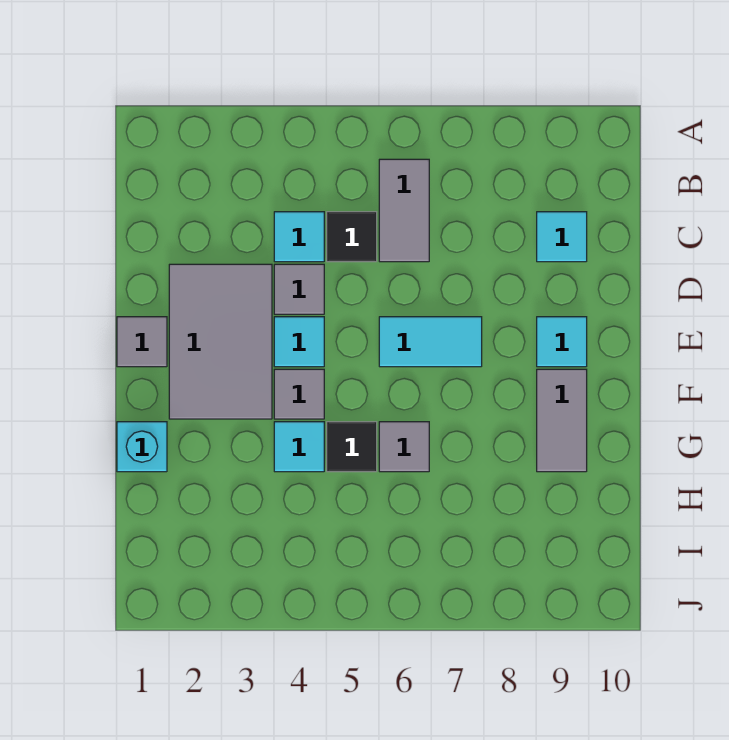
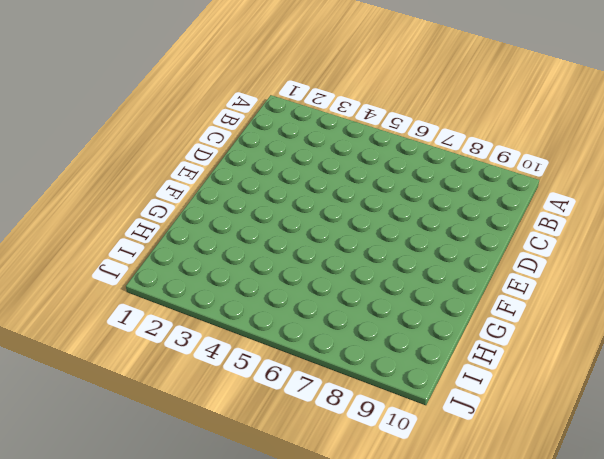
none -> grey 1x2 tile [379,159,429,262]
none -> cyan 1x1 tile [274,212,324,262]
none -> black 1x1 tile [327,212,377,262]

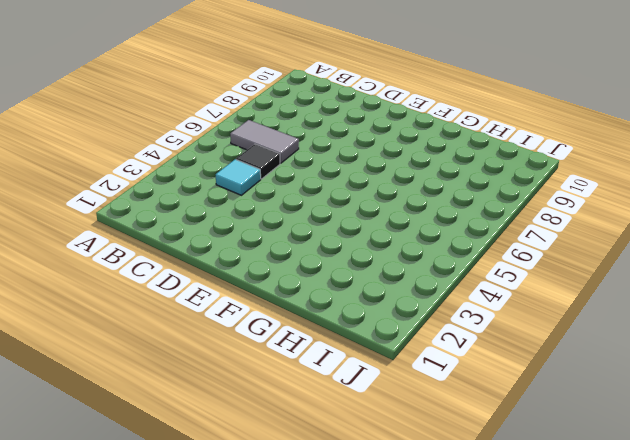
none -> cyan 1x1 tile [537,212,587,262]
none -> grey 2x3 tile [169,264,272,419]
none -> grey 1x1 tile [274,264,324,314]

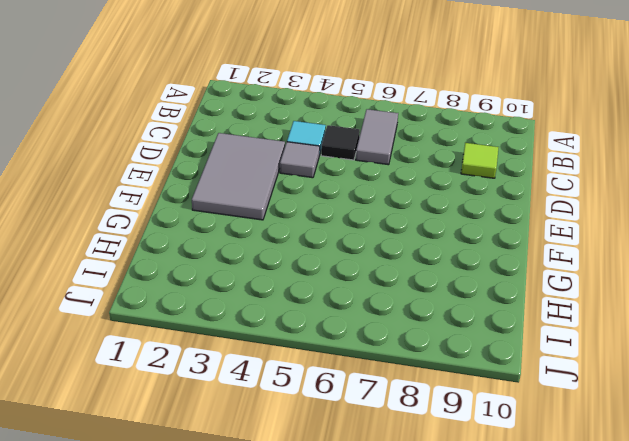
lime 1x1 tile [461,143,499,178] -> cyan 1x1 tile [537,212,587,262]
none -> grey 1x1 tile [117,317,167,367]
none -> cyan 1x1 tile [274,317,324,367]
none -> cyan 1x2 tile [379,317,482,367]

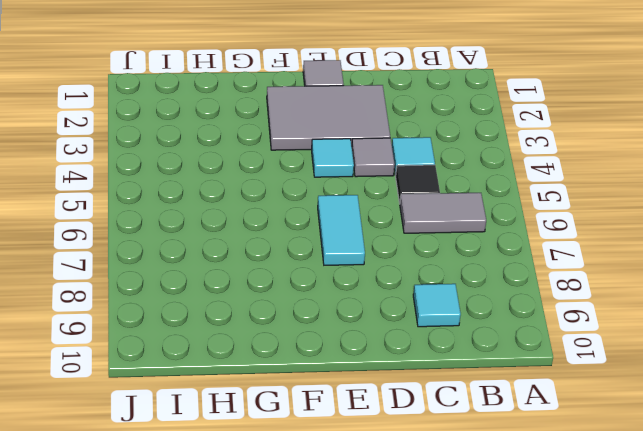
none -> cyan 1x1 tile [537,317,587,367]
none -> grey 1x1 tile [274,369,324,419]
none -> grey 1x2 tile [537,369,587,472]

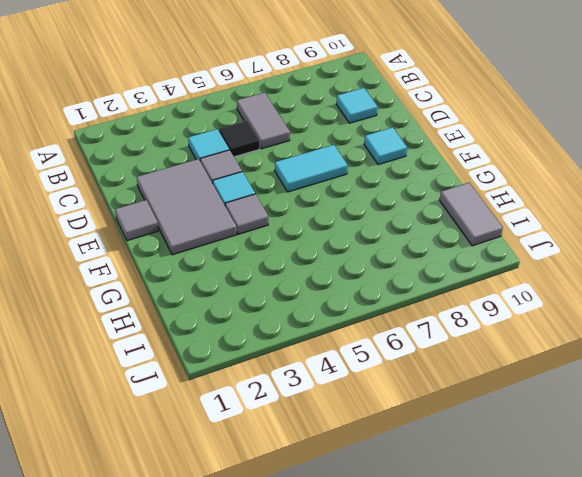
grey 1x2 tile [440,183,503,246] -> grey 1x2 tile moved to [537,369,587,472]
none -> cyan 1x1 brick [117,422,167,472]
none -> cyan 1x1 tile [274,422,324,472]
none -> black 1x1 tile [327,422,377,472]

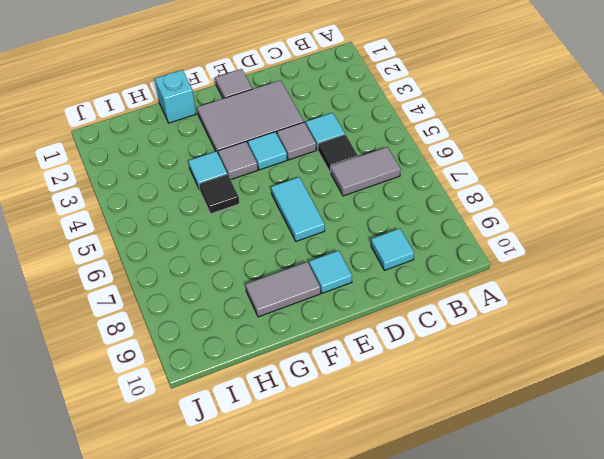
none -> grey 1x1 tile [379,422,429,472]

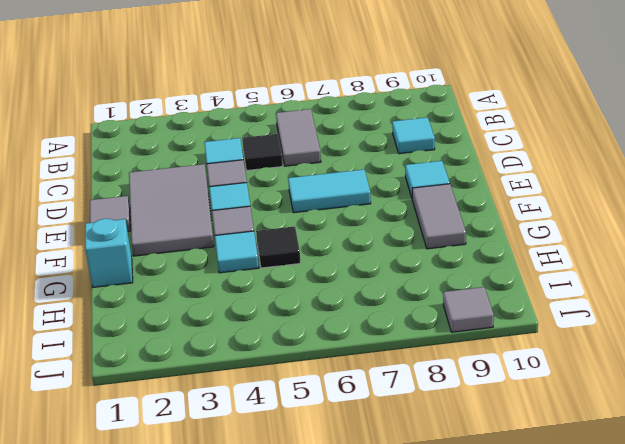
grey 1x1 tile [443,287,494,332] -> grey 1x1 tile moved to [379,422,429,472]

